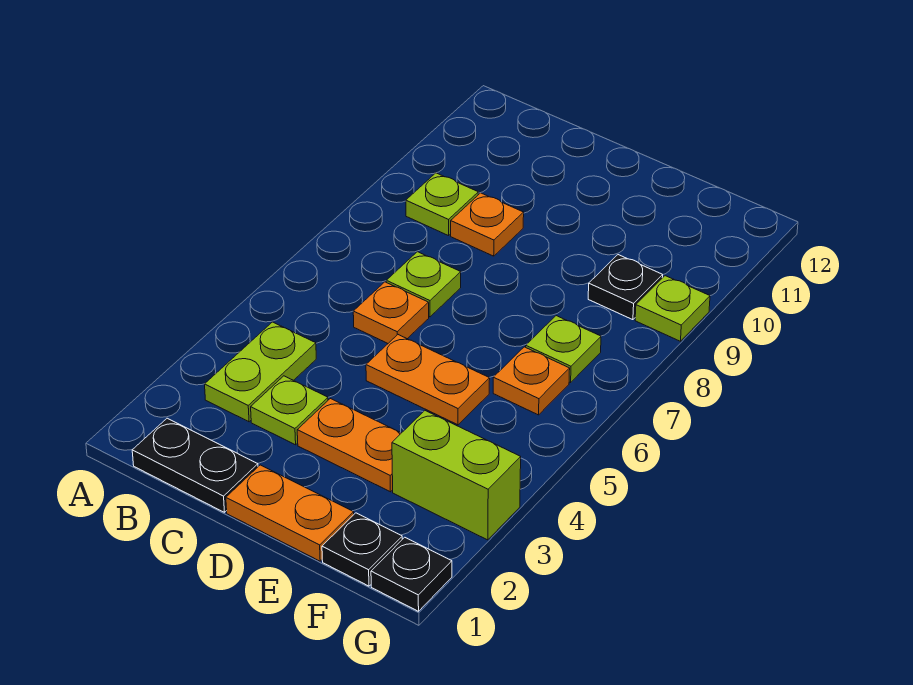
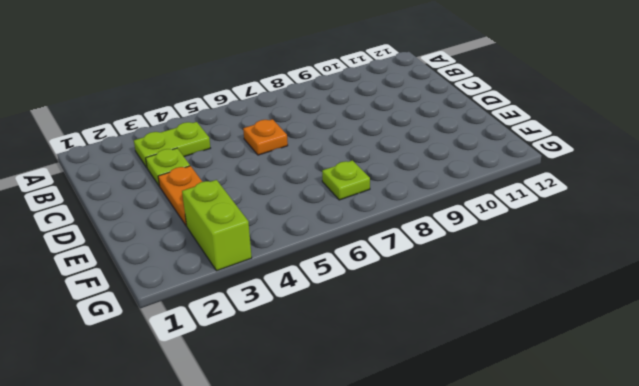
none -> black 1x2 plate [132,418,258,512]
none -> lime 1x1 plate [406,173,478,236]
none -> lime 1x1 plate [386,252,461,317]

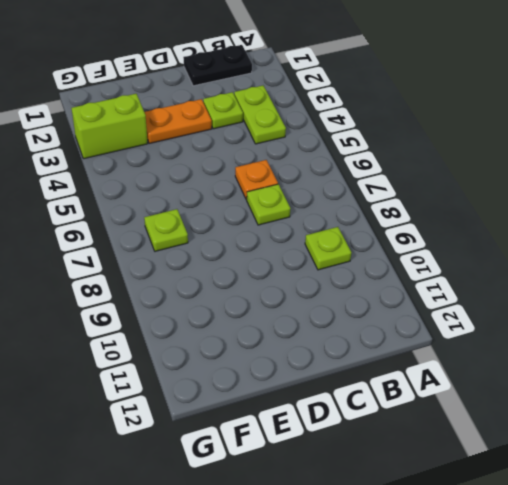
none -> orange 1x1 plate [451,193,524,256]
none -> orange 1x2 plate [226,465,354,561]
none -> orange 1x2 plate [366,335,490,425]

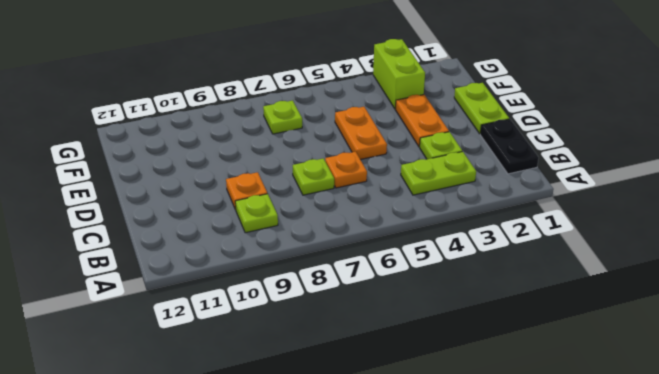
lime 1x2 plate [454,83,509,134] -> orange 1x2 plate [226,465,354,561]
none -> black 1x1 plate [322,513,402,586]
none -> orange 1x1 plate [493,347,570,415]
none -> black 1x1 plate [588,255,663,320]

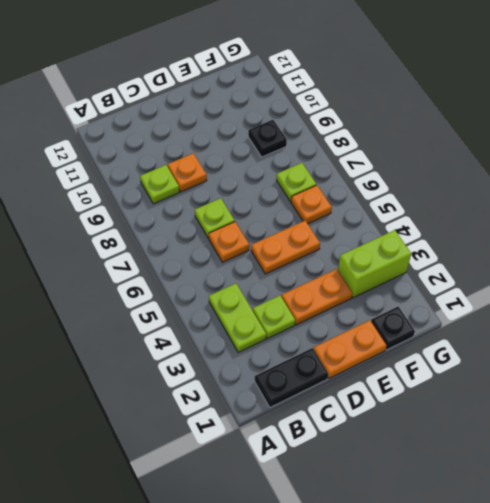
none -> black 1x1 plate [371,537,452,611]
none -> lime 1x1 plate [635,276,710,341]

